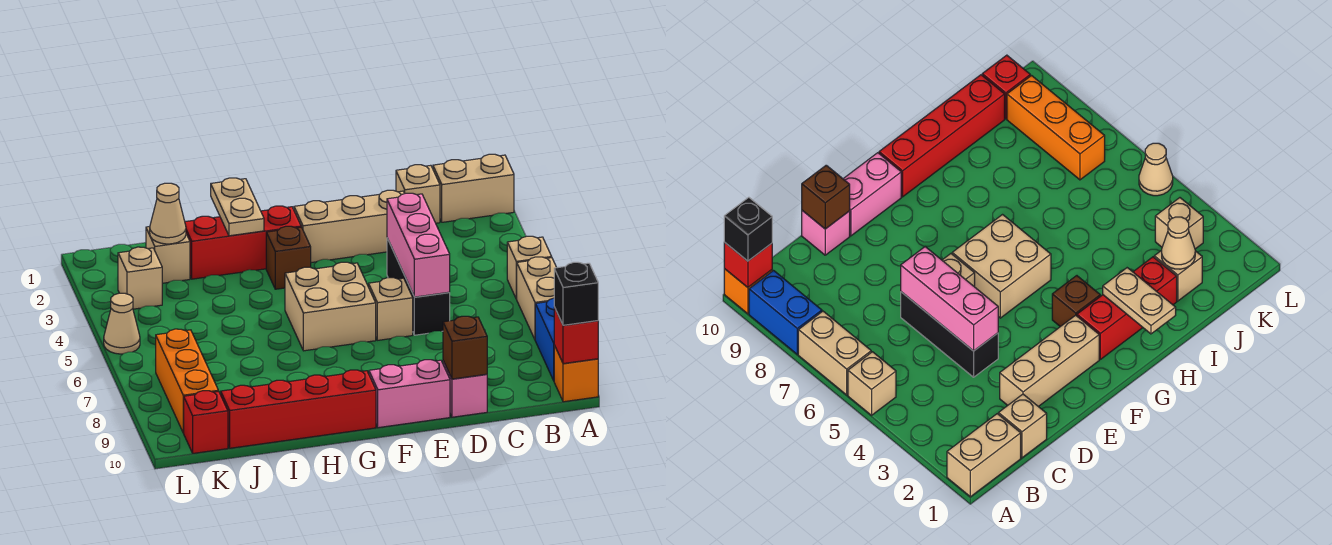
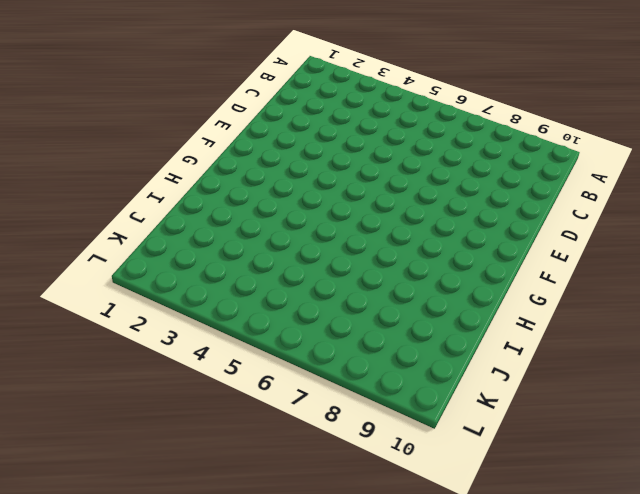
none -> tan 1x2 brick [433,154,514,222]
none -> tan 1x1 brick [507,236,552,299]
none -> tan 1x2 brick [517,257,557,339]

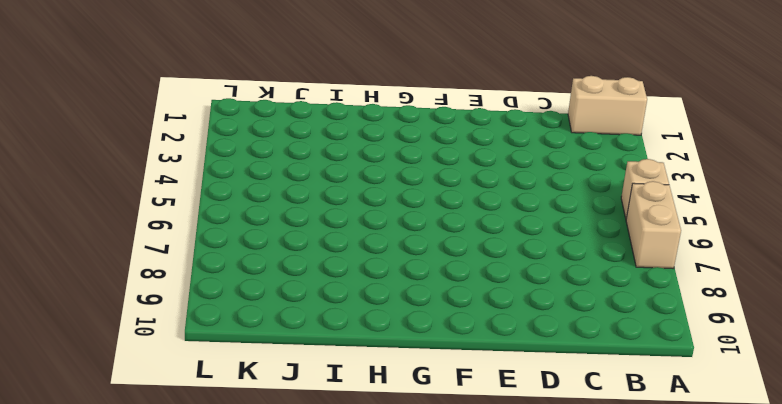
none -> blue 1x2 brick [535,298,554,380]
none -> orange 1x1 brick [554,345,598,402]
none -> tan 1x1 brick [396,165,440,223]

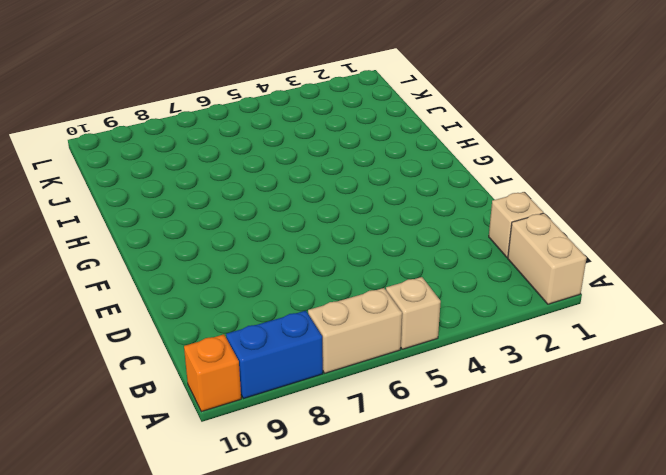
none -> tan 1x3 brick [294,190,405,263]
none -> black 1x3 brick [387,238,450,335]
none -> pink 1x1 brick [443,361,487,417]

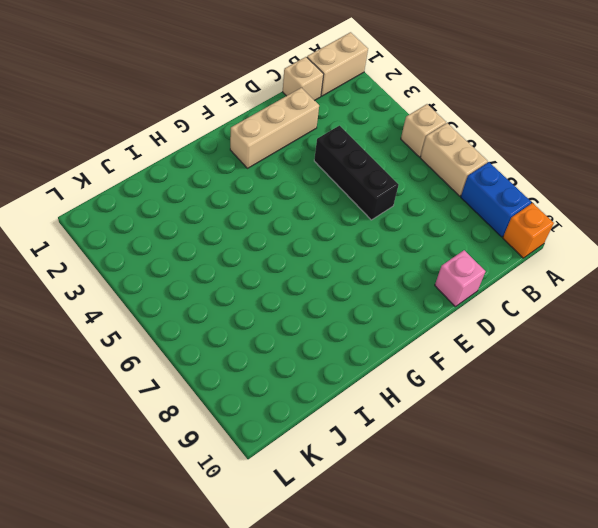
none -> tan 1x1 brick [369,278,413,340]
none -> pink 1x2 brick [369,360,450,428]
none -> tan 2x2 brick [285,262,376,351]

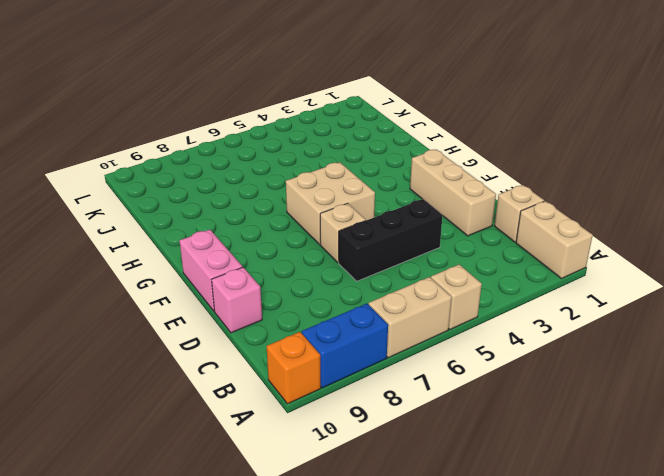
none -> red 1x3 brick [185,206,301,279]
none -> brown 1x1 brick [266,226,311,289]
none -> red 1x4 brick [221,370,376,448]

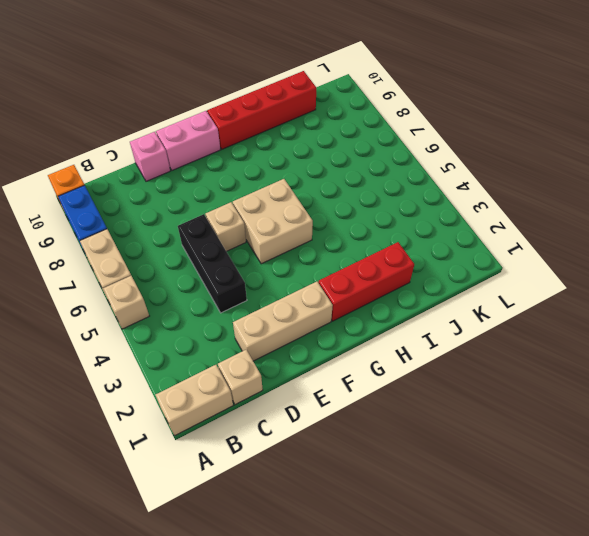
none -> brown 1x1 brick [266,226,311,289]
none -> tan 1x1 brick [146,227,190,283]
none -> tan 1x1 brick [118,247,162,309]

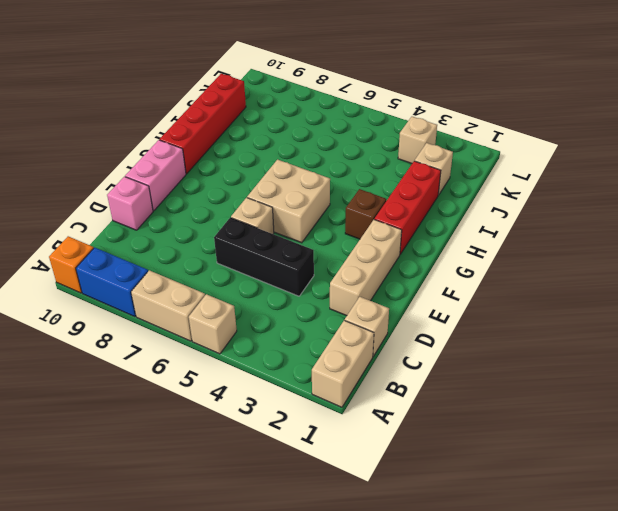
none -> orange 1x3 brick [156,329,218,433]
none -> red 1x1 brick [184,391,228,453]
none -> tan 1x1 cone [104,293,140,354]

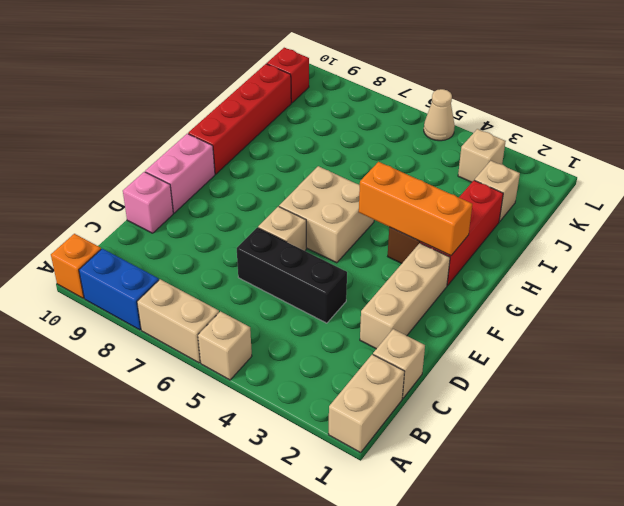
orange 1x3 brick [359,162,472,256] -> orange 1x3 brick moved to [156,329,218,433]
none -> red 1x1 brick [554,307,598,364]
none -> pink 1x3 brick [387,193,450,297]
none -> brown 1x1 brick [443,316,487,379]

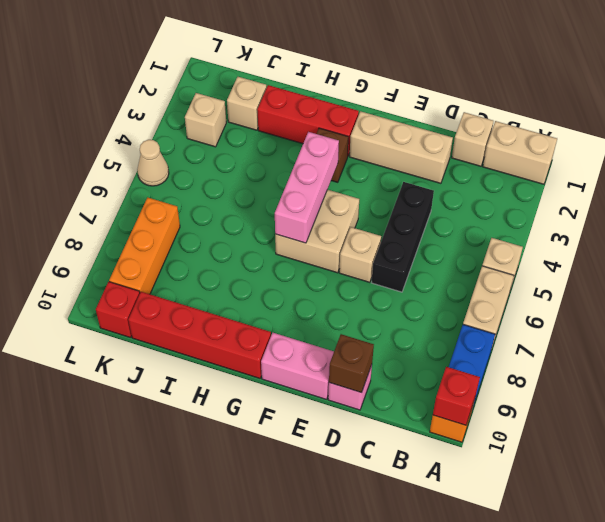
pink 1x3 brick [275,132,339,243] -> pink 1x3 brick moved to [387,193,450,297]
none -> tan 1x2 plate [211,178,264,236]
none -> tan 1x1 cone [150,183,186,244]
none -> black 1x1 brick [554,262,598,325]

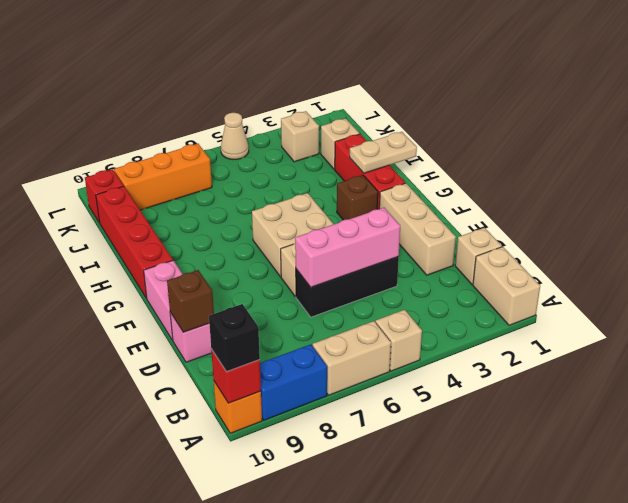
none -> tan 1x1 cone [150,183,186,244]

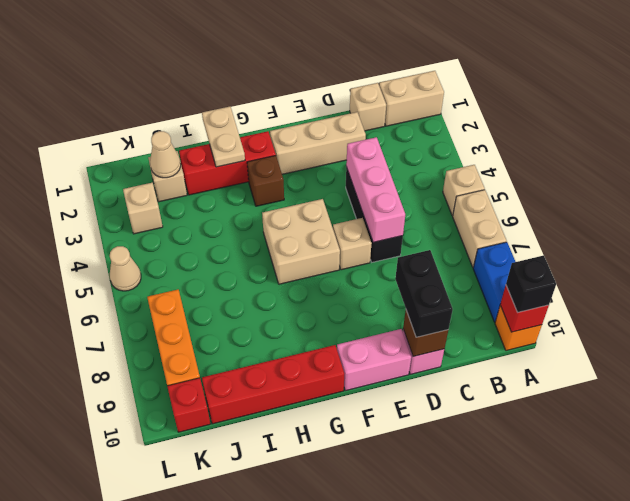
black 1x2 brick [395,250,453,337] -> none

